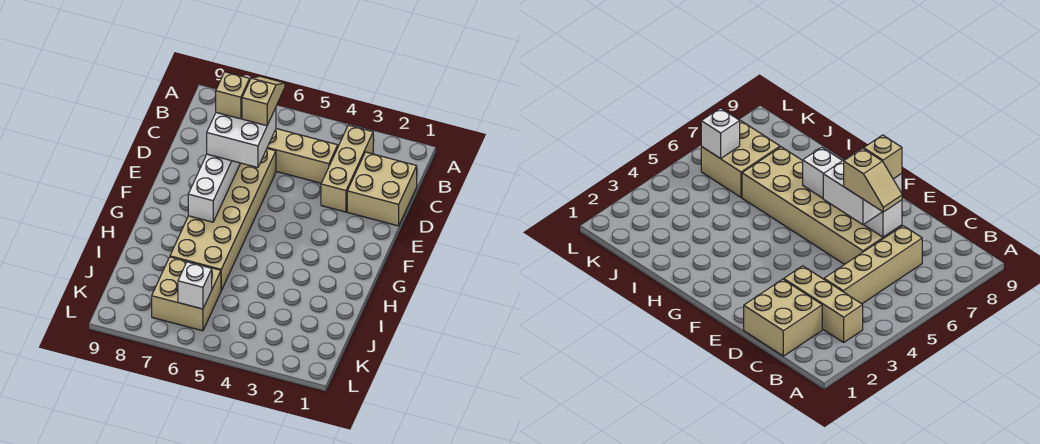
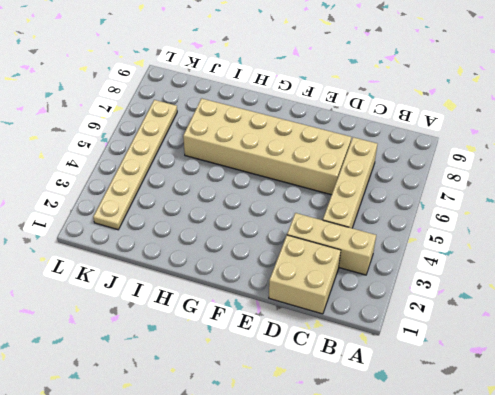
tan 1x6 plate [93,100,177,230] -> tan 2x2 brick [152,257,221,331]
none -> white 1x4 brick [188,154,240,222]
none -> white 1x1 brick [178,262,212,309]

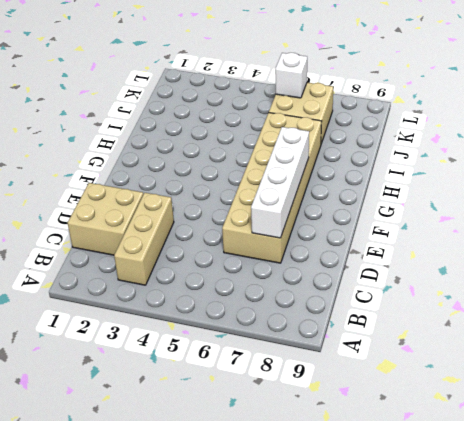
none -> tan 1x4 brick [267,129,338,183]
none -> white 2x2 brick [207,108,276,167]

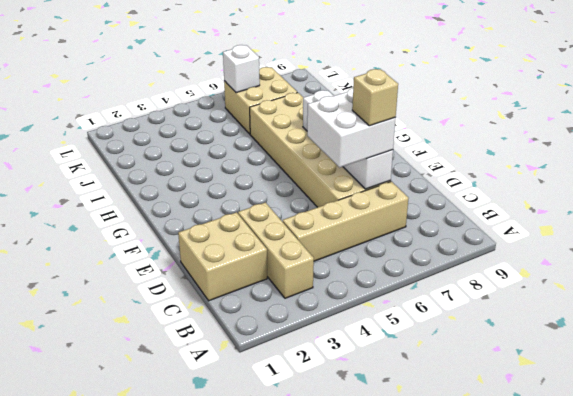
none -> tan 1x2 slope [242,76,285,126]

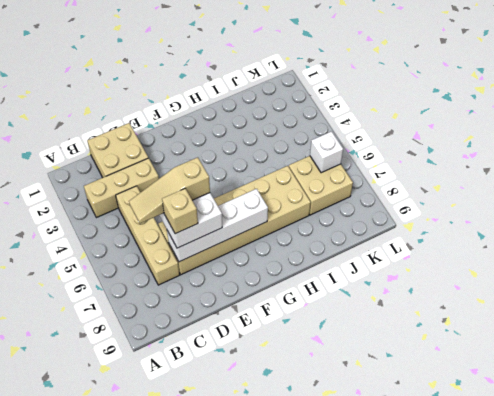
tan 1x3 slope [129,157,210,223] -> tan 1x2 slope [242,76,285,126]

